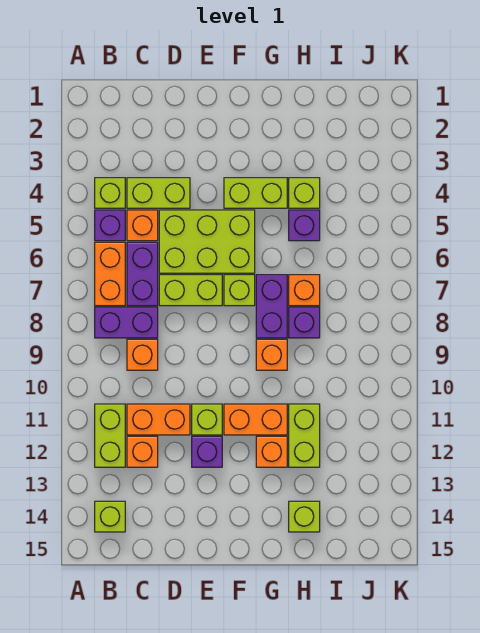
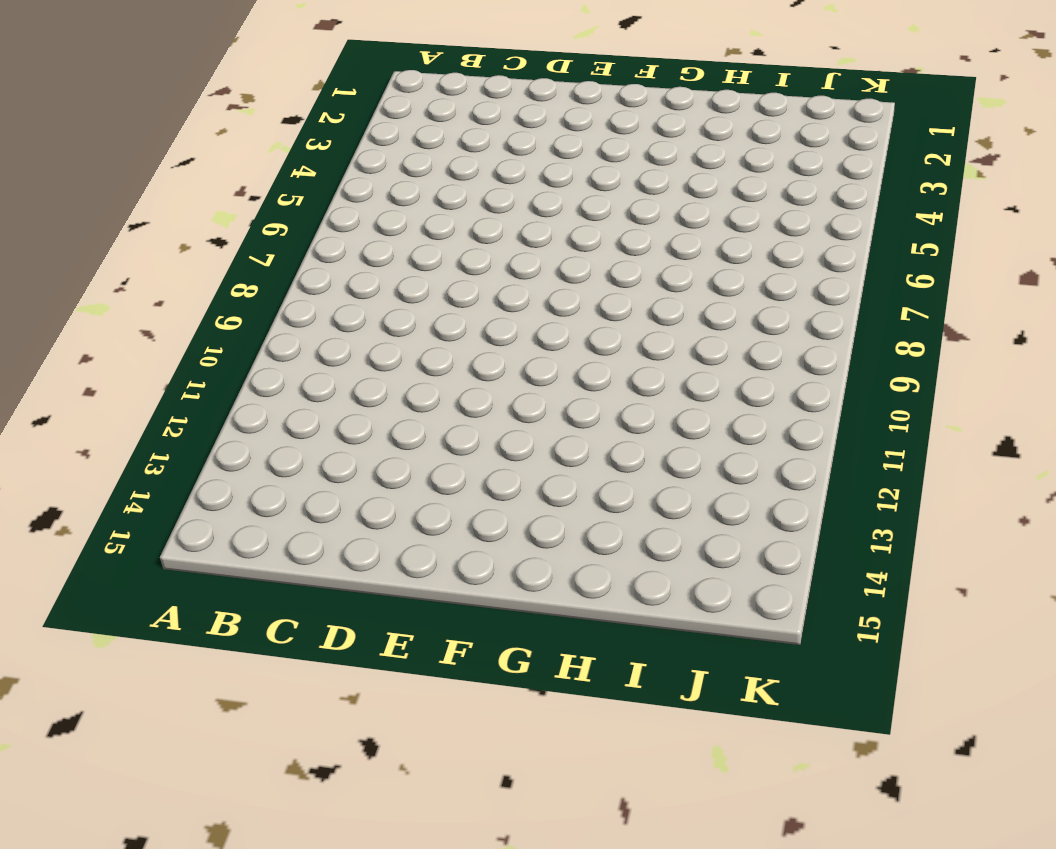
none -> lime 1x1 brick [95,178,125,208]
none -> purple 1x1 brick [95,210,125,241]
none -> orange 1x2 brick [95,242,125,306]

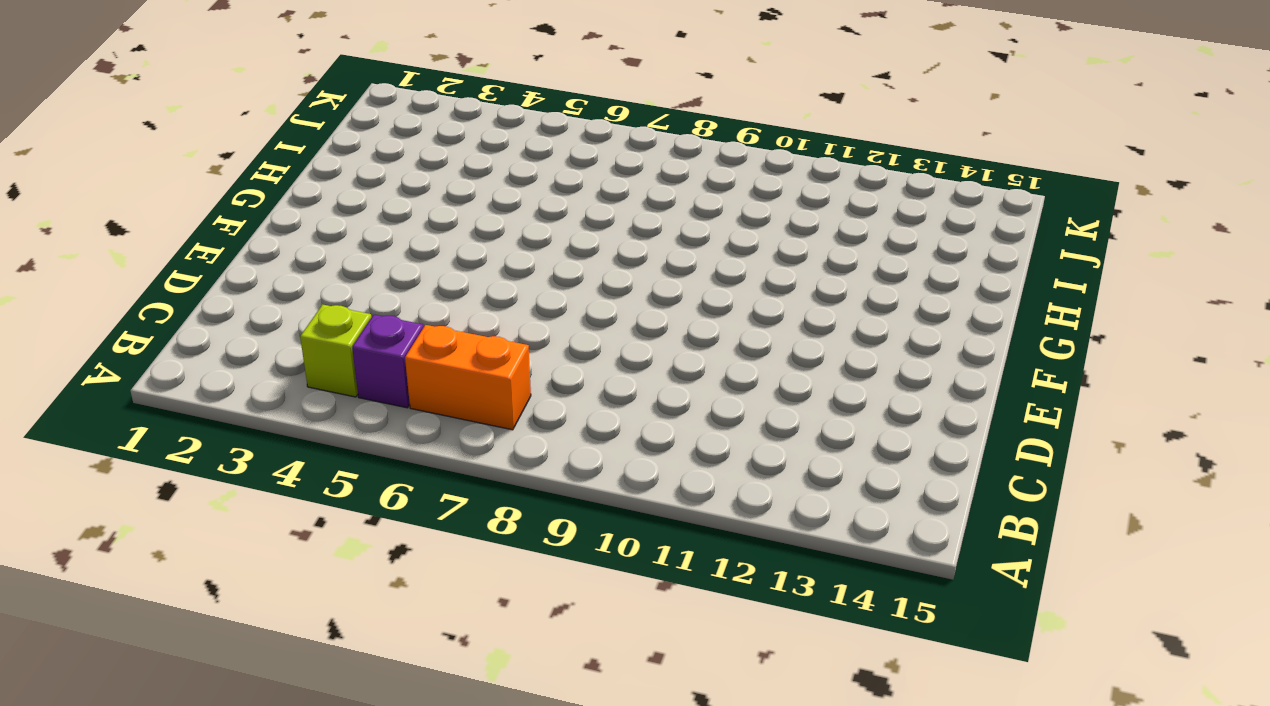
none -> purple 1x2 brick [95,307,158,338]
none -> lime 1x2 brick [95,404,125,467]
none -> lime 1x1 brick [95,501,125,532]

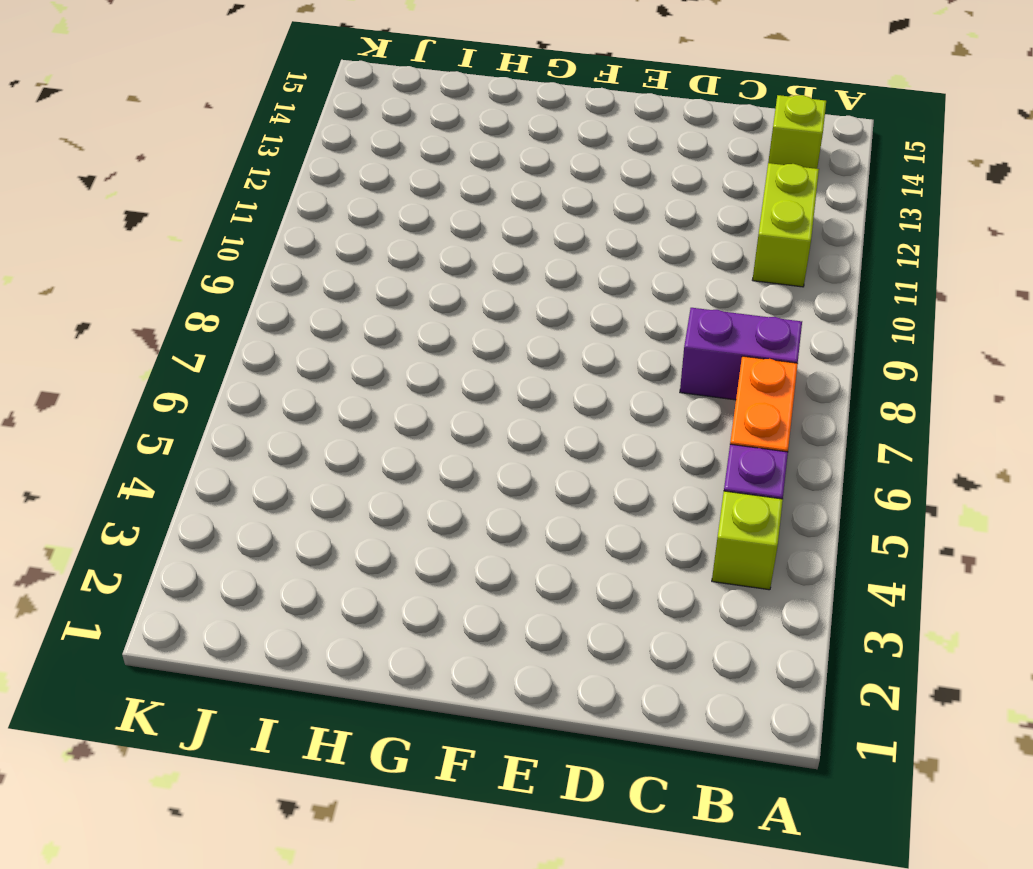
none -> lime 1x2 brick [127,178,190,208]
none -> orange 1x1 brick [127,210,158,241]
none -> purple 1x2 brick [127,242,158,306]

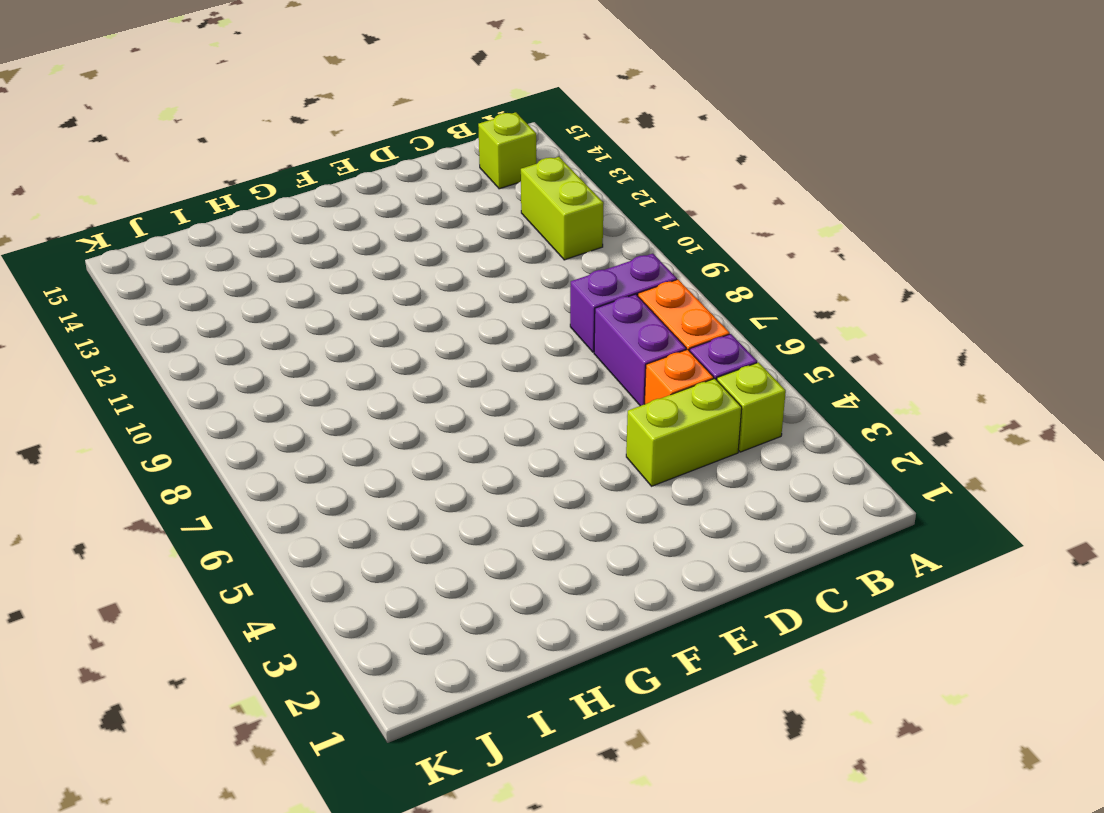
none -> orange 1x1 brick [127,339,158,370]
none -> orange 1x2 brick [127,404,190,435]
none -> orange 1x1 brick [127,436,158,467]

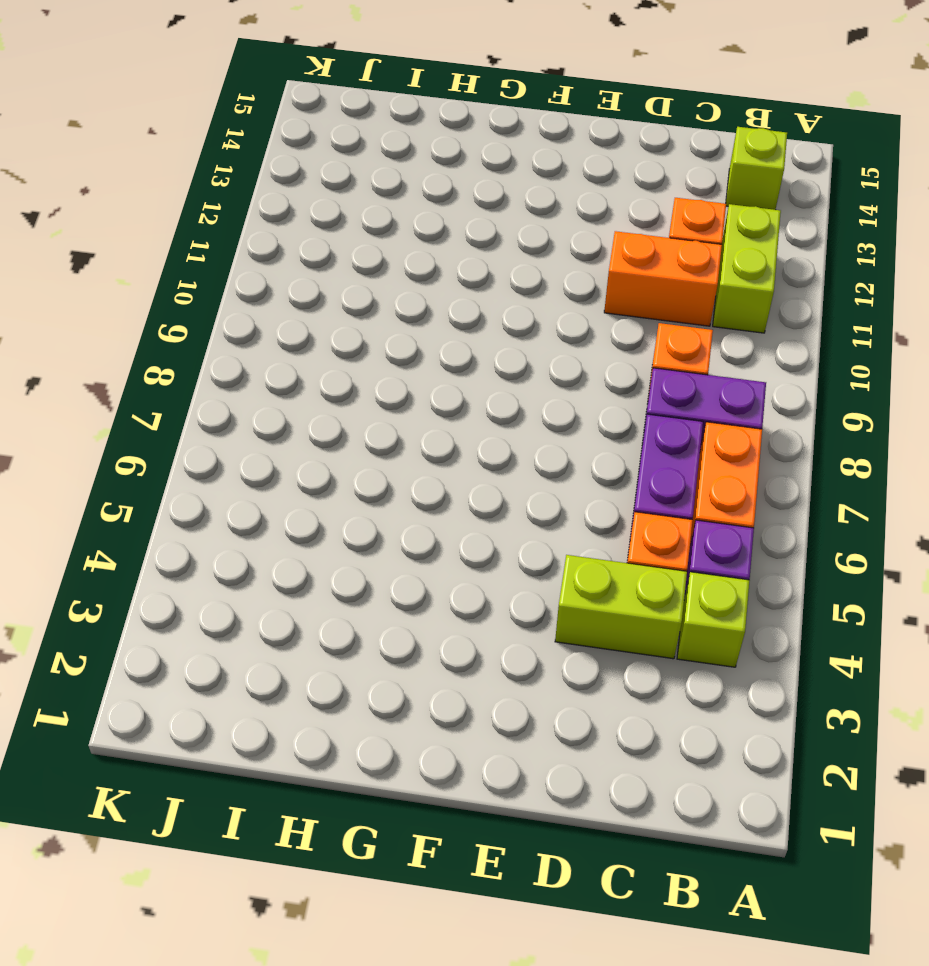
none -> lime 2x3 brick [159,210,255,273]
none -> lime 1x2 brick [159,275,222,306]
none -> lime 1x1 brick [192,404,222,435]

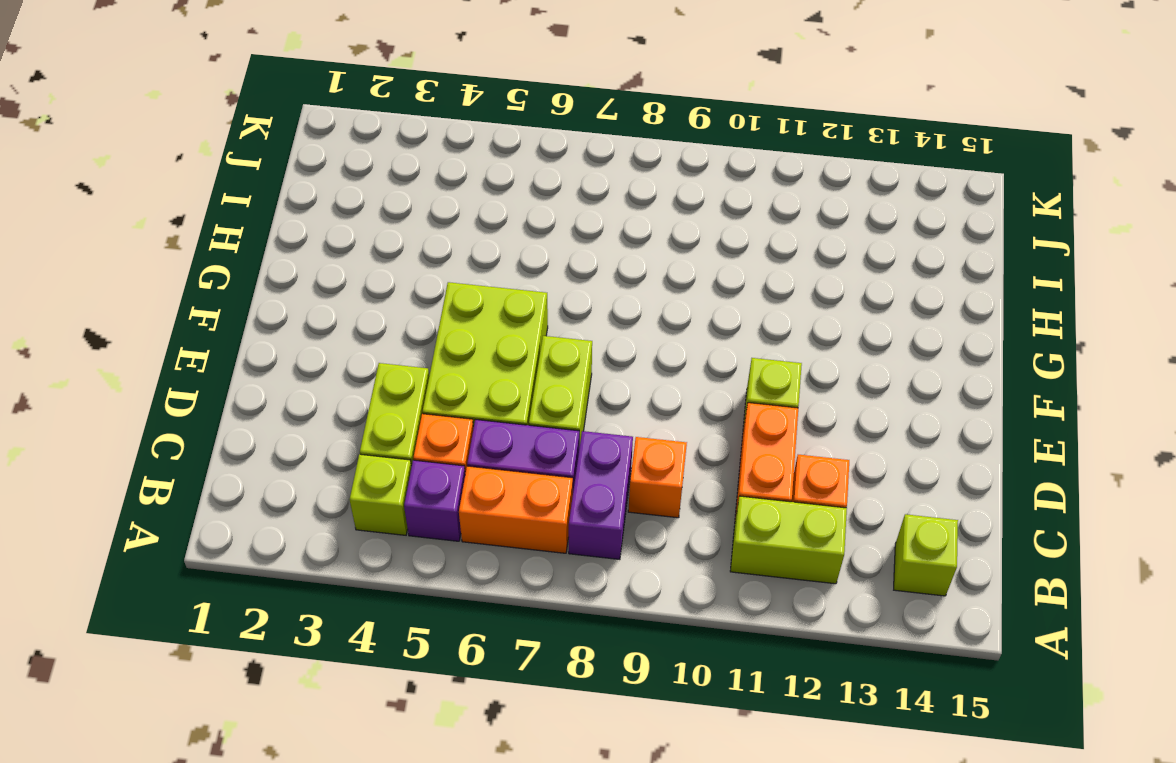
none -> purple 1x1 brick [192,436,222,467]
none -> lime 1x2 brick [224,178,287,208]
none -> lime 1x1 brick [224,275,255,306]

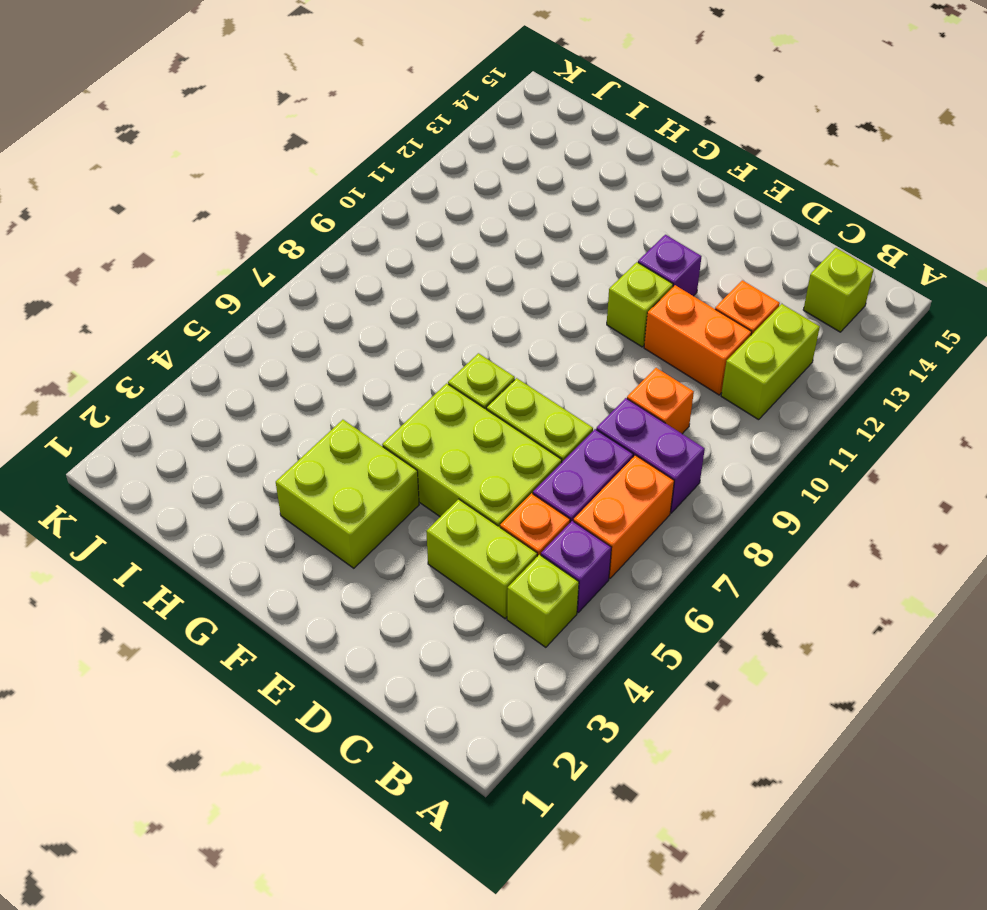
lime 2x2 brick [276,420,419,568] -> lime 1x2 brick [224,178,287,208]
none -> orange 1x2 brick [224,404,287,435]
none -> purple 1x2 brick [256,275,287,338]
none -> orange 1x1 brick [256,339,287,370]

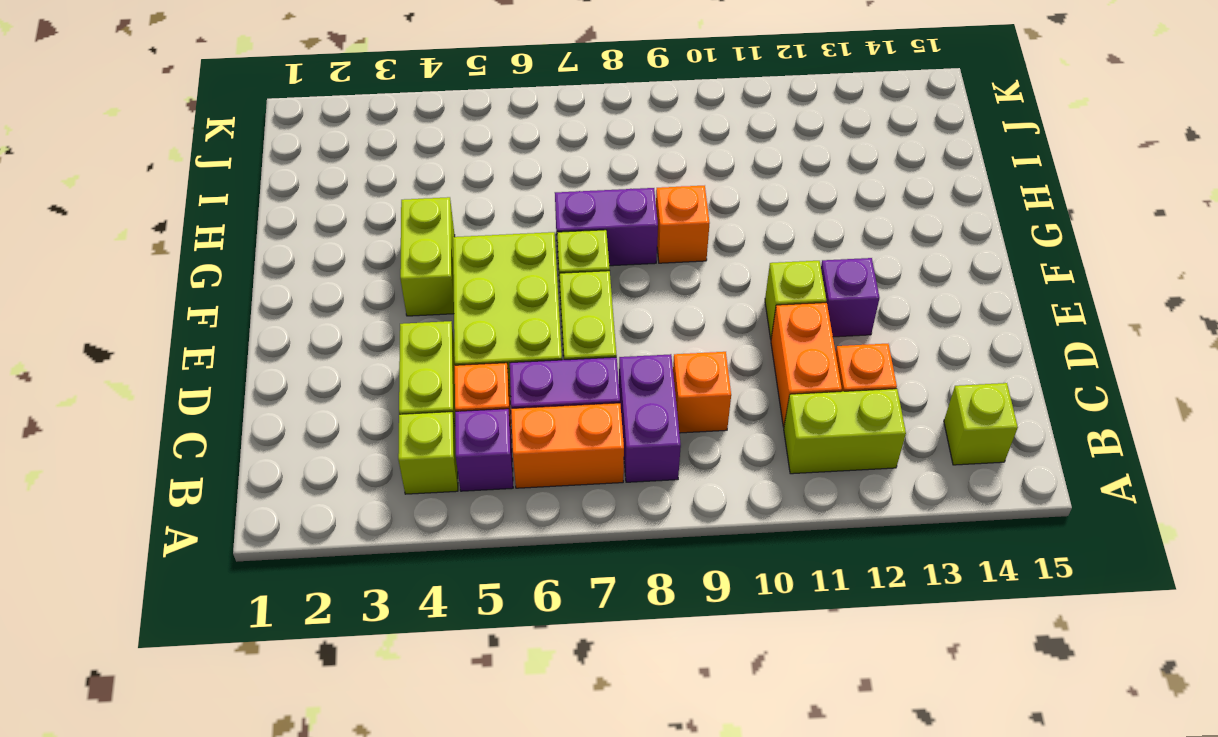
none -> orange 1x2 brick [224,404,287,435]
none -> orange 1x1 brick [256,436,287,467]
none -> lime 1x1 brick [289,178,320,208]

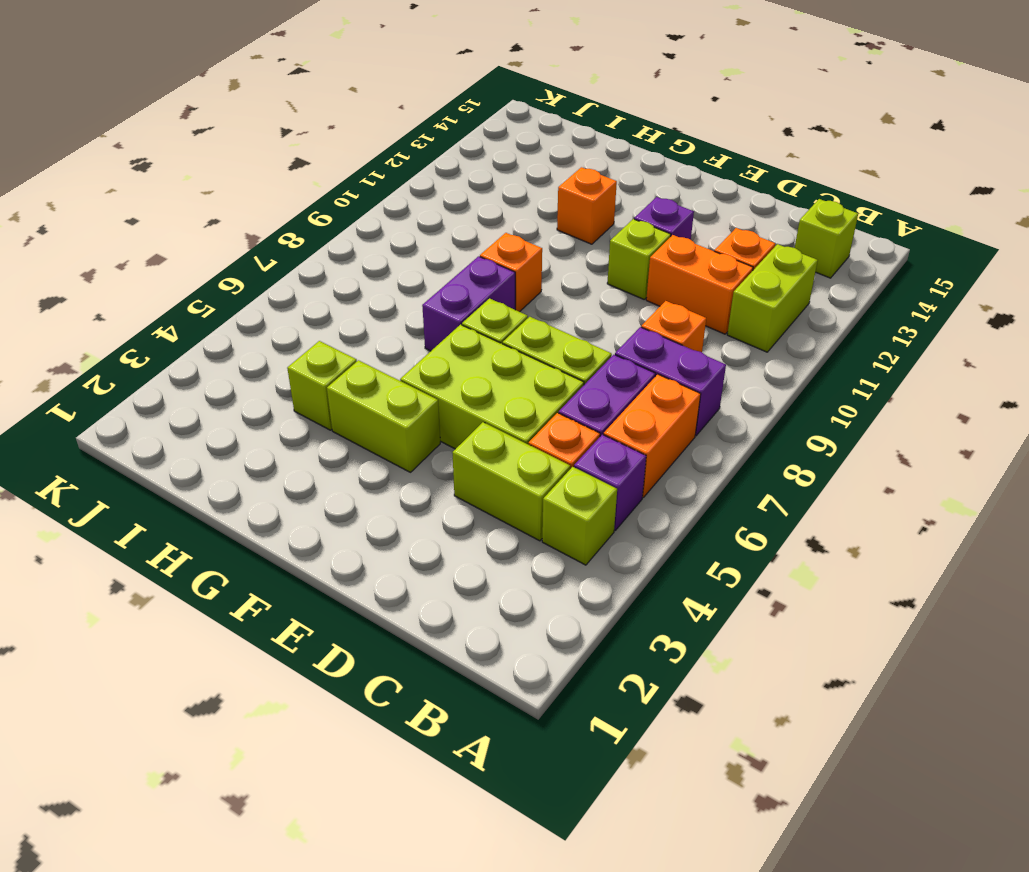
none -> orange 1x2 brick [224,404,287,435]
none -> purple 1x1 brick [289,210,320,241]
none -> orange 1x1 brick [289,275,320,306]

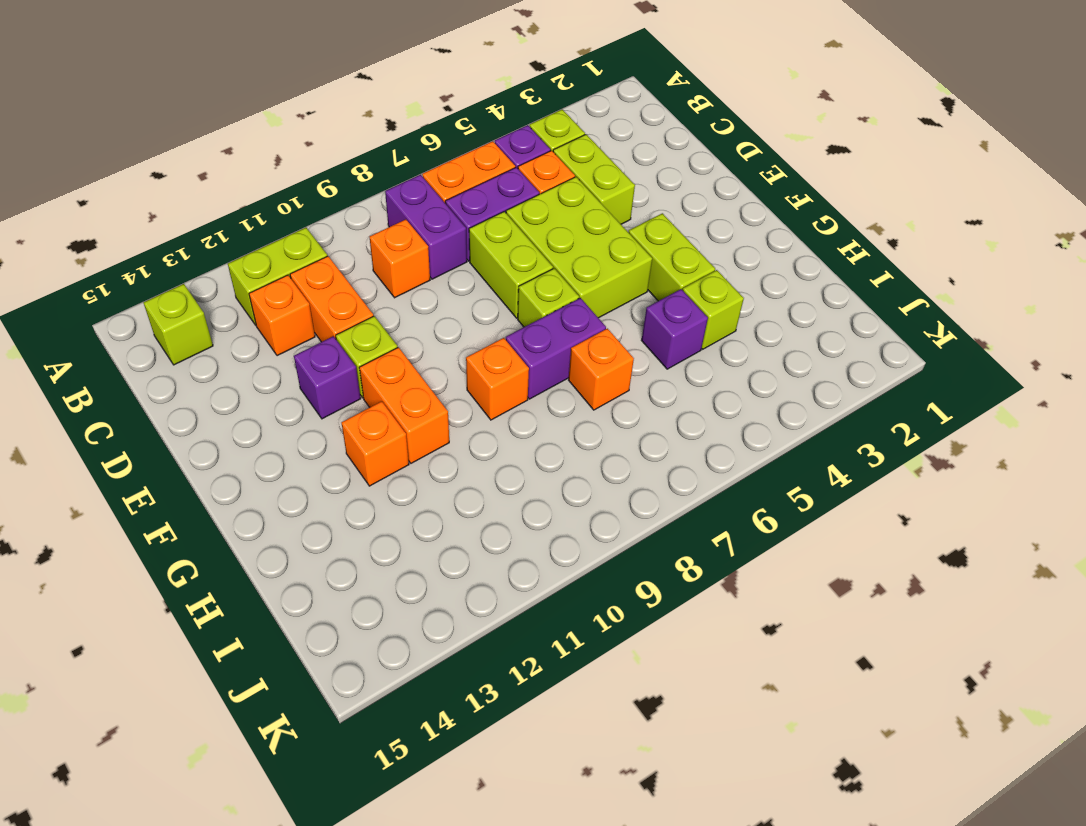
none -> purple 1x1 brick [289,307,320,338]
none -> lime 1x2 brick [289,404,320,467]
none -> lime 1x1 brick [289,501,320,532]

